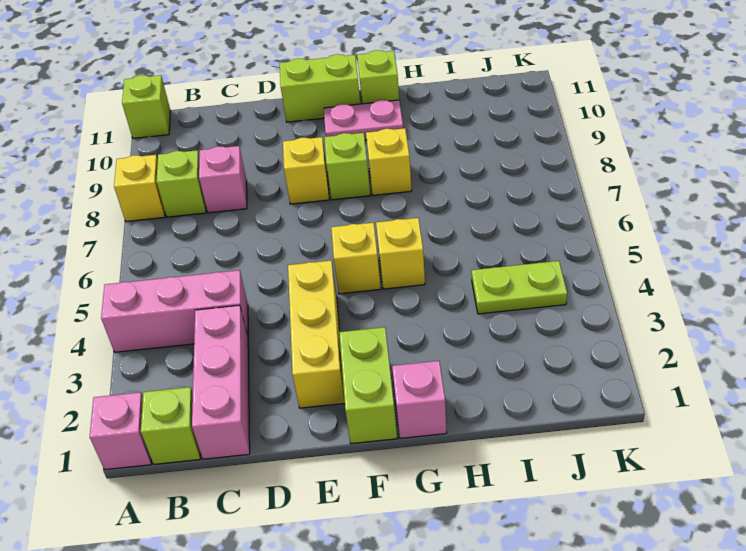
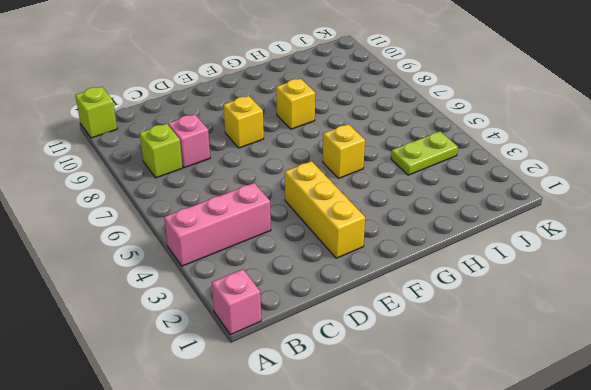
none -> yellow 1x1 brick [114,155,165,222]
none -> lime 1x1 brick [141,387,201,464]
none -> pink 1x3 brick [192,305,250,459]

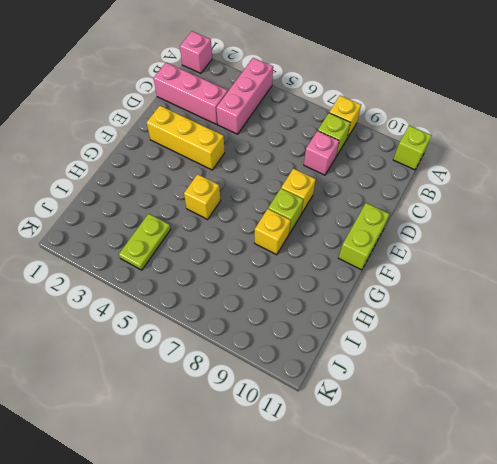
none -> lime 1x1 brick [141,387,201,464]
none -> lime 1x2 brick [339,327,397,444]
none -> yellow 1x1 brick [331,223,381,294]

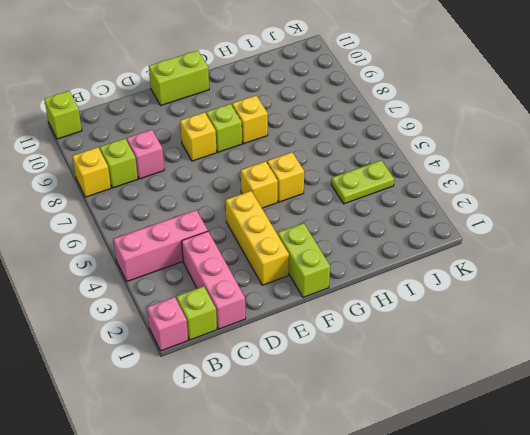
none -> pink 1x2 plate [324,100,403,140]
none -> pink 1x1 brick [392,361,447,438]
none -> lime 1x1 brick [357,50,399,104]

